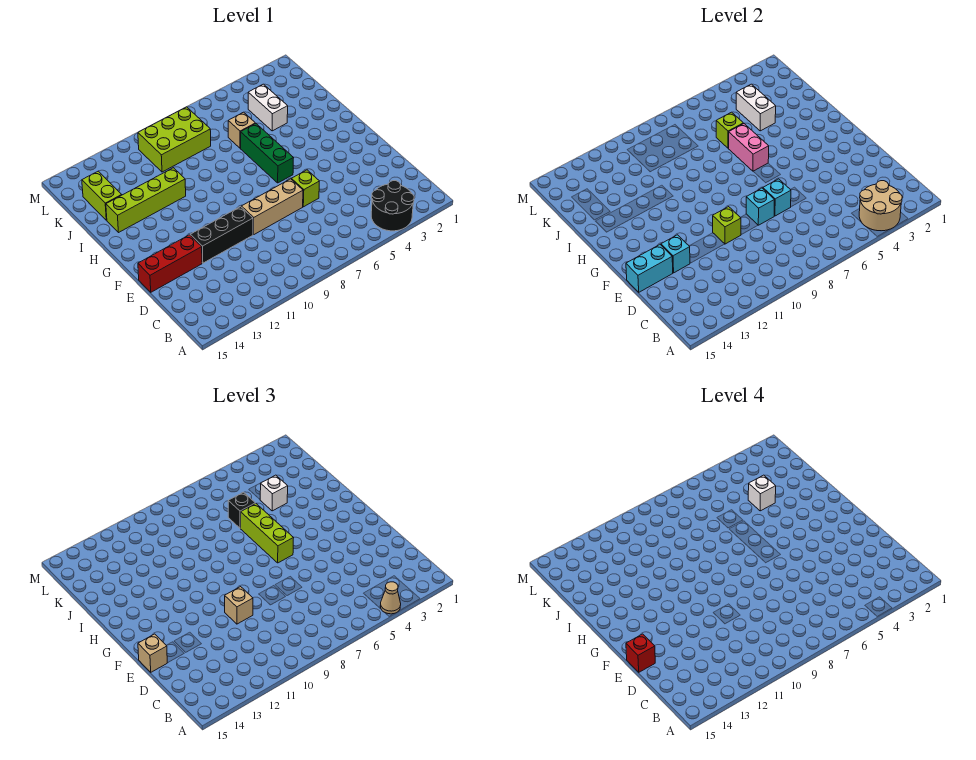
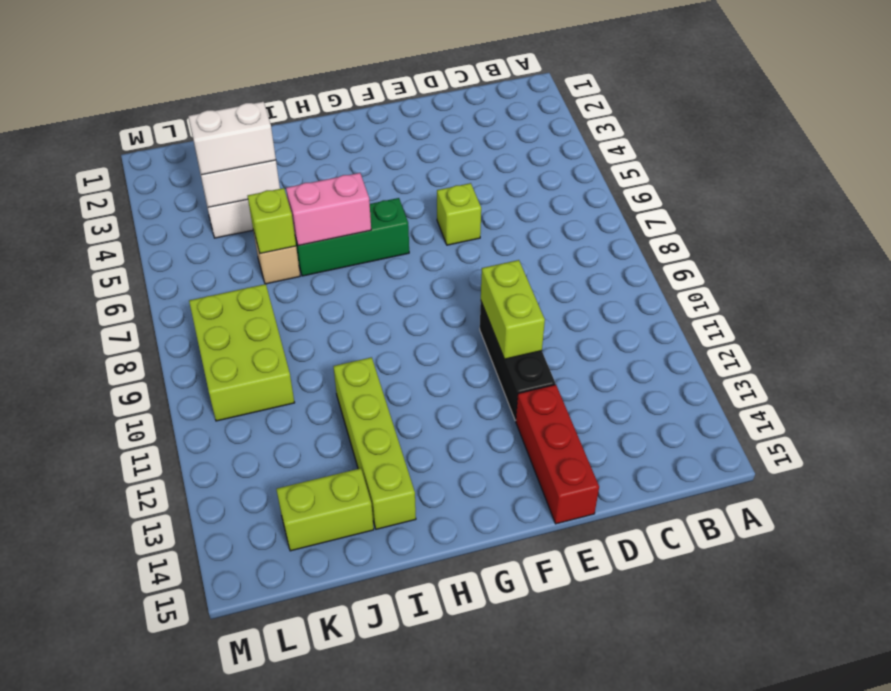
lime 1x2 brick [481,260,545,359] -> lime 1x1 brick [713,207,741,244]
white 1x2 brick [188,102,276,175] -> white 1x1 brick [260,475,288,511]
none -> black 2x2 round brick [371,181,414,231]
none -> tan 1x3 brick [241,179,303,234]
none -> tan 2x2 round brick [859,181,902,231]

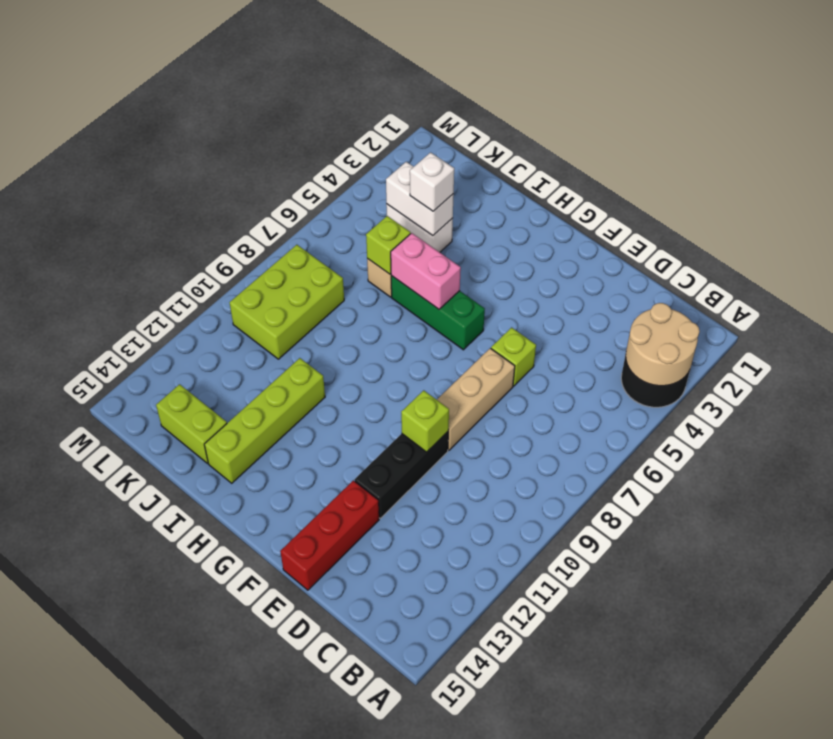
none -> cyan 1x1 brick [763,179,791,216]
none -> cyan 1x1 brick [746,188,774,225]
none -> cyan 1x1 brick [661,235,690,273]

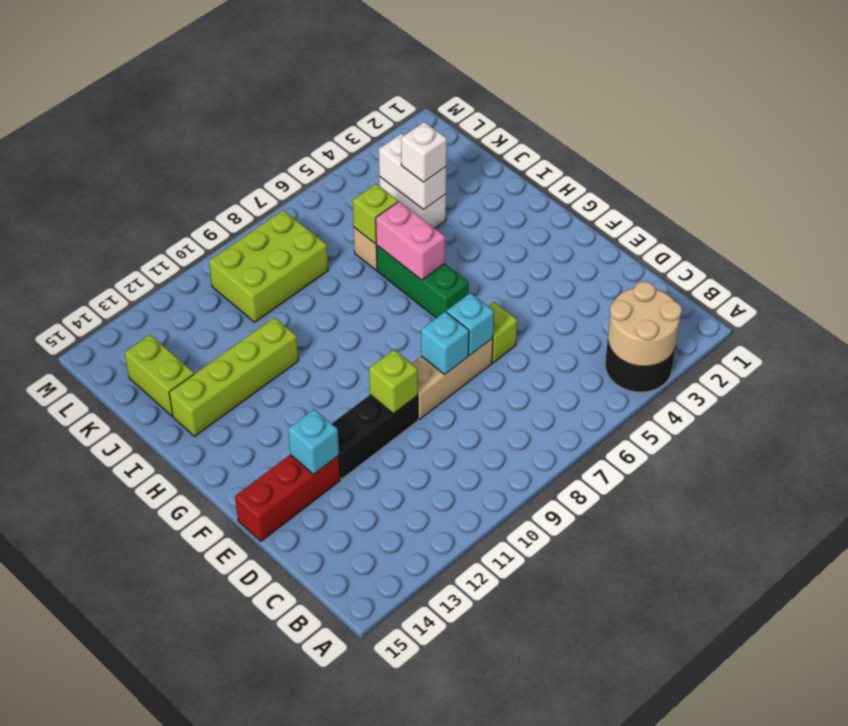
none -> cyan 1x2 brick [626,245,673,292]
none -> tan 1x1 cone [380,582,401,614]
none -> tan 1x1 brick [225,587,253,624]

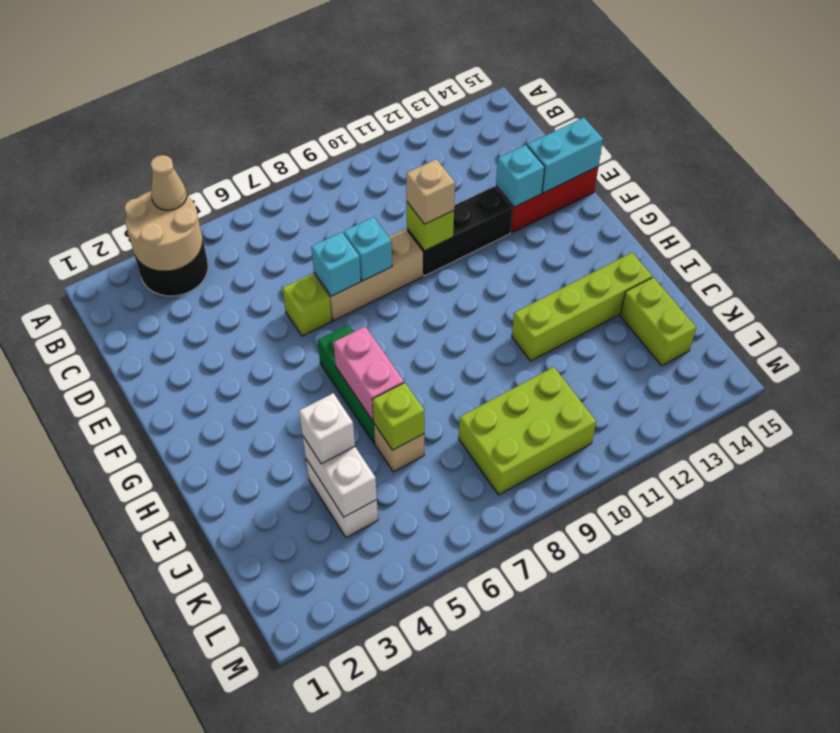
none -> tan 1x1 brick [138,634,167,672]
none -> lime 1x3 brick [241,504,294,563]
none -> black 1x1 brick [228,492,255,528]

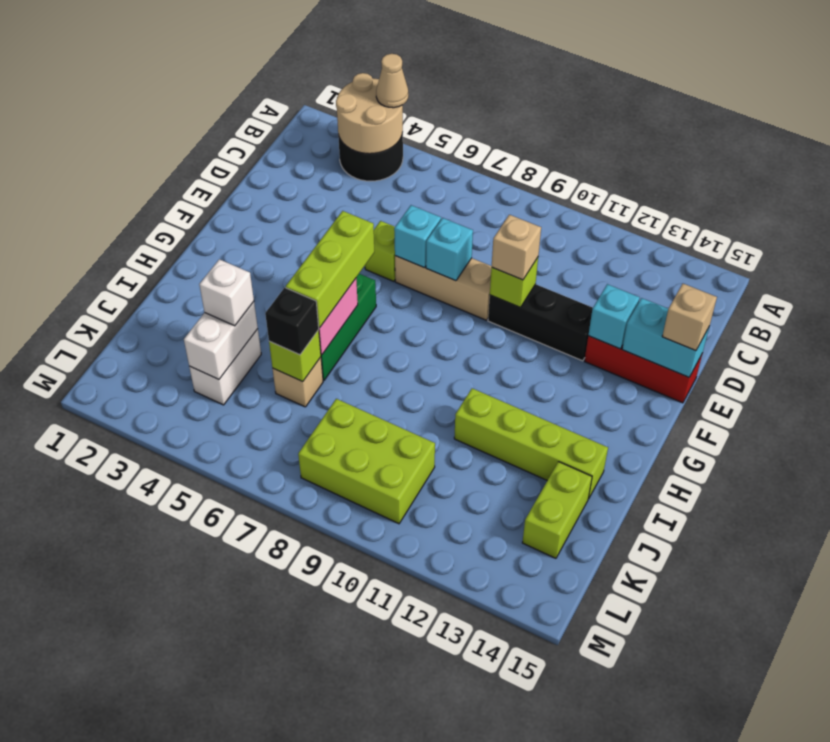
none -> red 1x1 brick [626,634,655,672]
none -> white 1x1 brick [748,475,776,511]

